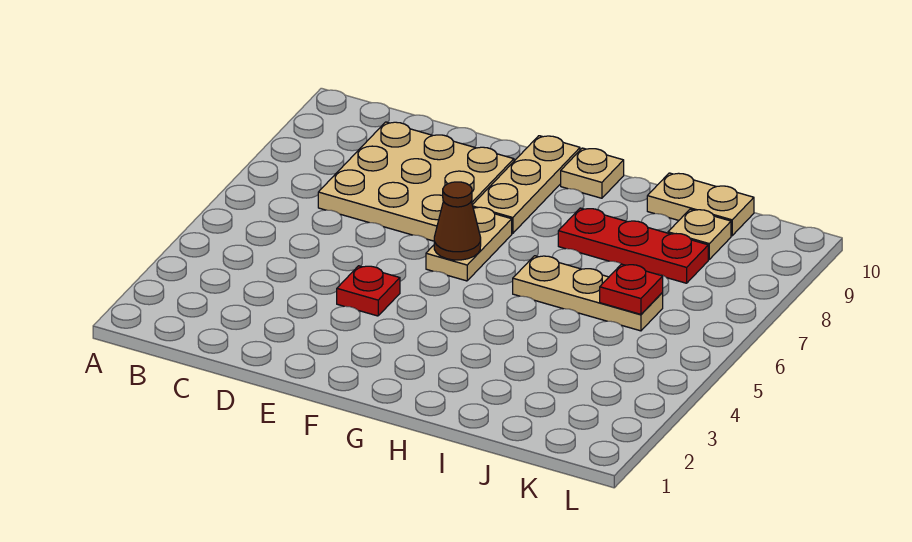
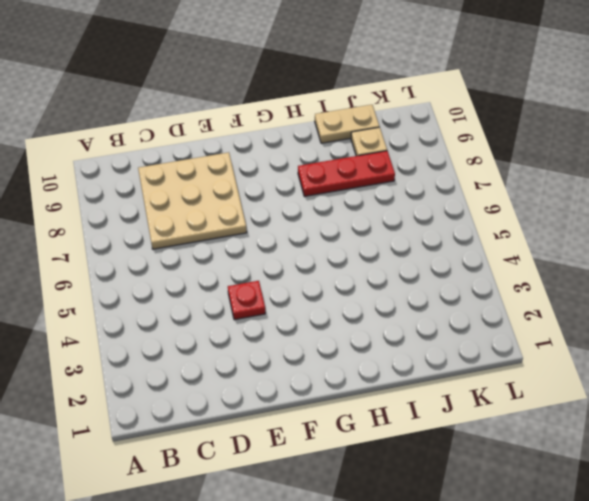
none -> tan 1x2 plate [426,207,512,281]
none -> tan 1x3 plate [473,136,580,233]

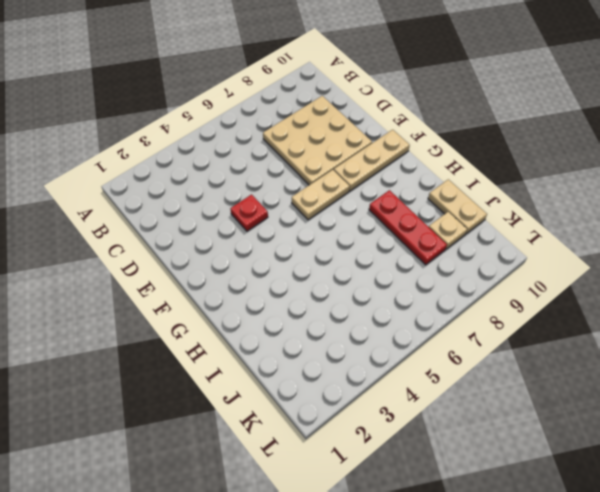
none -> tan 1x1 plate [561,148,624,198]
none -> tan 1x3 plate [513,256,663,331]

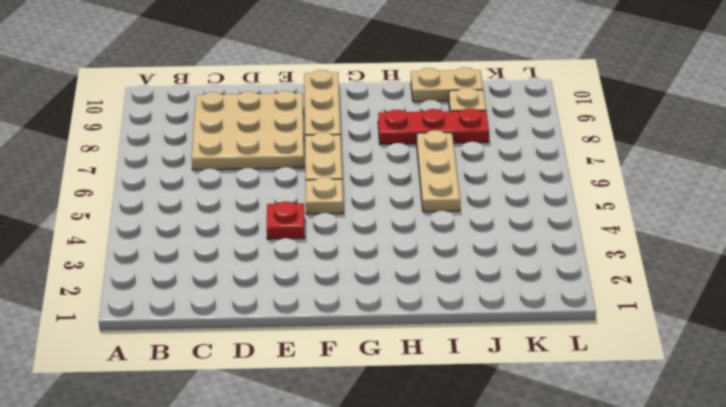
tan 1x1 plate [306,177,343,214] -> tan 1x1 plate moved to [561,148,624,198]
tan 1x3 plate [417,130,460,212] -> tan 1x3 plate turned to [513,256,663,331]
none -> brown 1x1 cone [434,182,481,260]
none -> red 1x1 plate [600,264,663,314]

